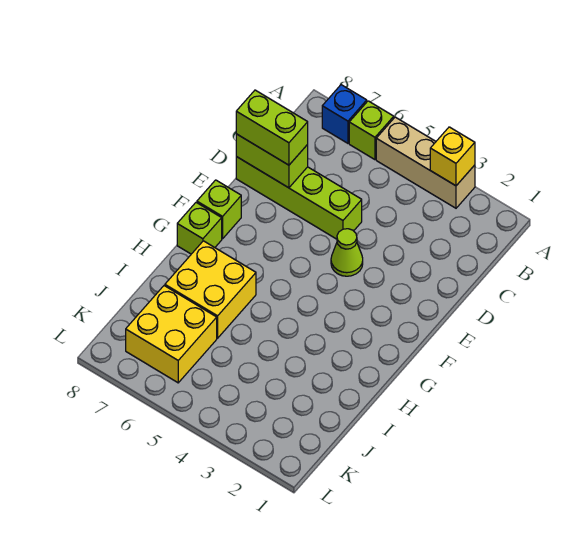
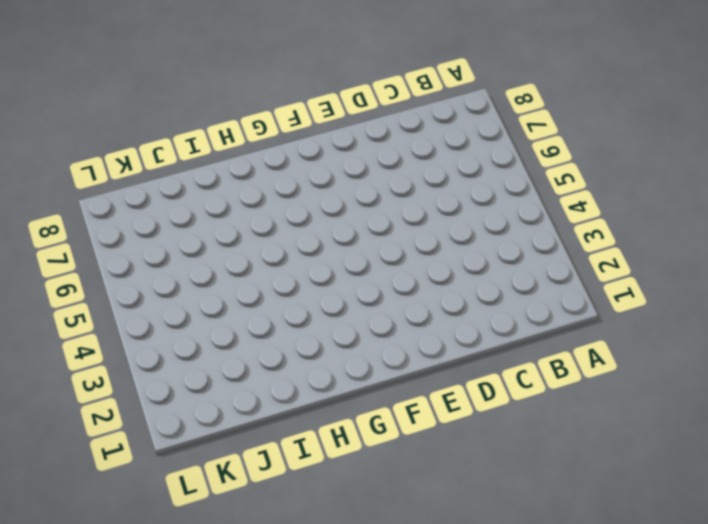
none -> tan 1x3 brick [376,117,475,208]
none -> lime 1x1 brick [349,101,394,160]
none -> blue 1x1 brick [322,85,367,143]

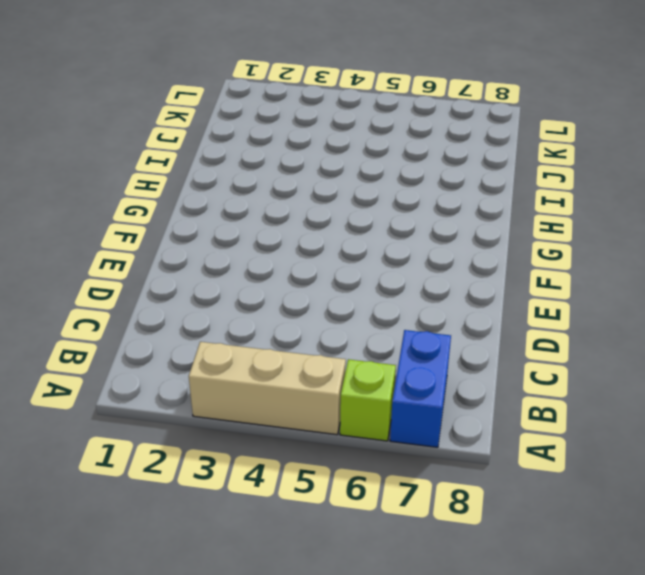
blue 1x2 brick [390,330,451,447] -> blue 1x1 brick [322,85,367,143]
none -> lime 1x4 brick [236,157,362,239]
none -> lime 1x1 cone [331,229,363,276]
none -> lime 1x1 brick [197,180,241,239]

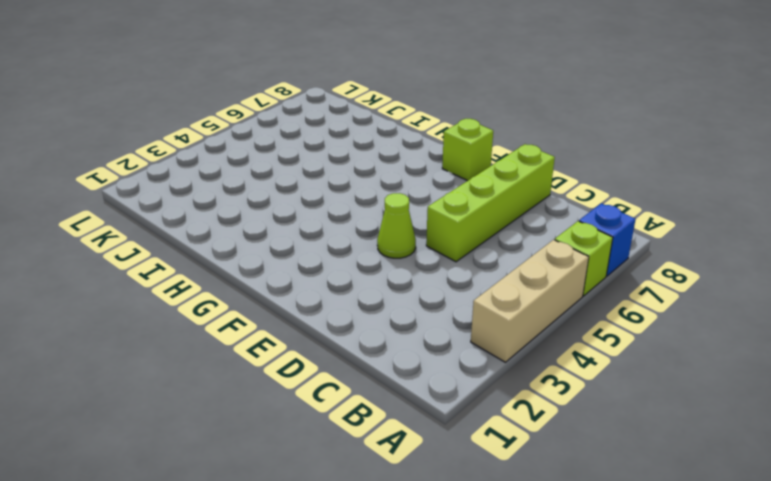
none -> lime 1x1 brick [177,203,222,254]
none -> yellow 2x2 brick [165,241,256,338]
none -> yellow 2x2 brick [126,286,217,383]

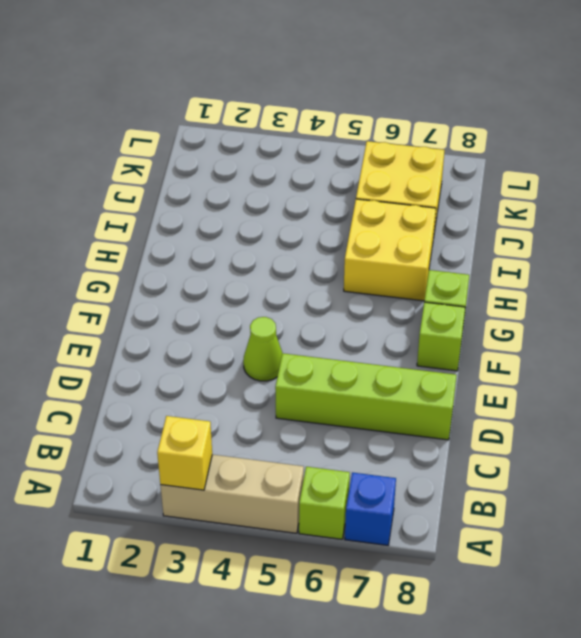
none -> lime 1x2 brick [236,134,308,188]
none -> lime 1x2 brick [236,90,308,165]

